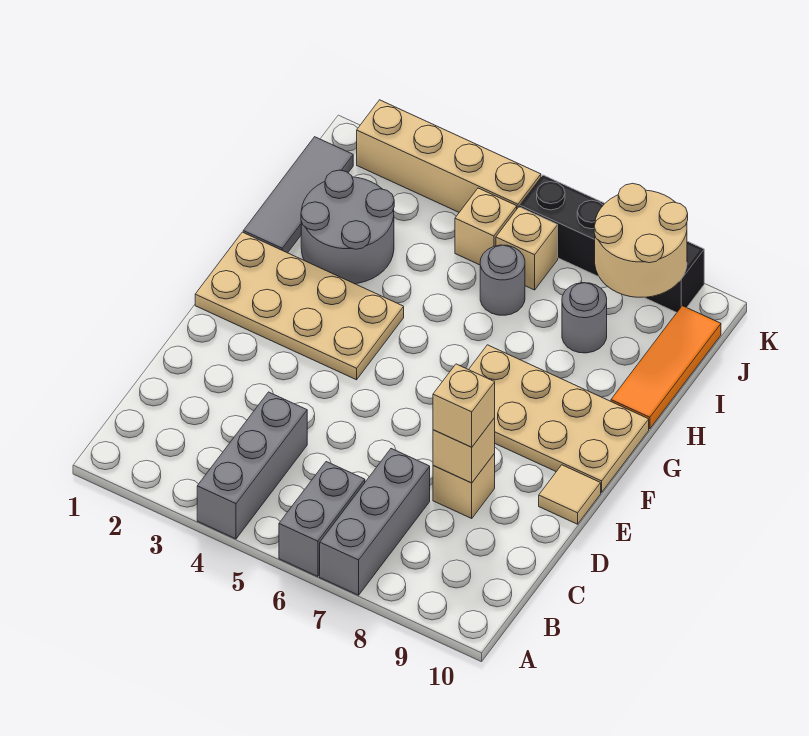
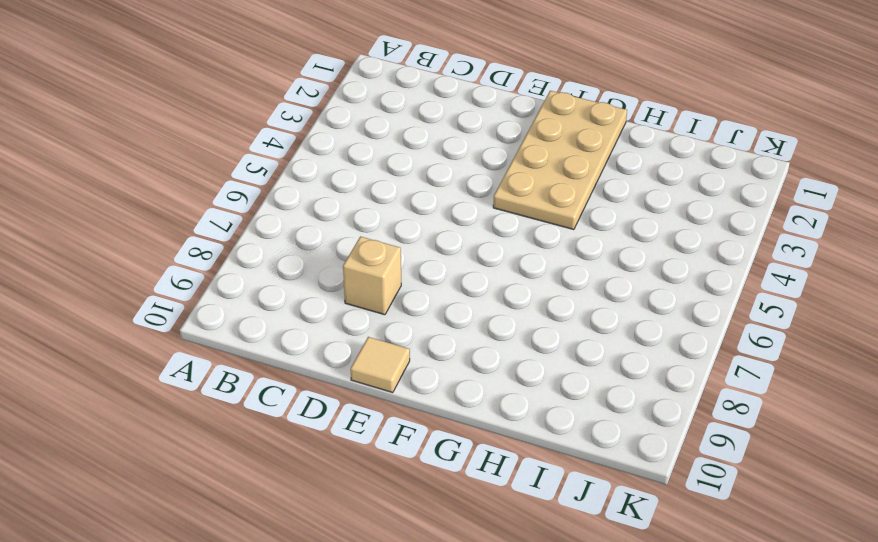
none -> grey 1x3 brick [197,392,307,539]
none -> grey 1x2 brick [279,462,365,576]
none -> grey 1x3 brick [320,449,430,595]

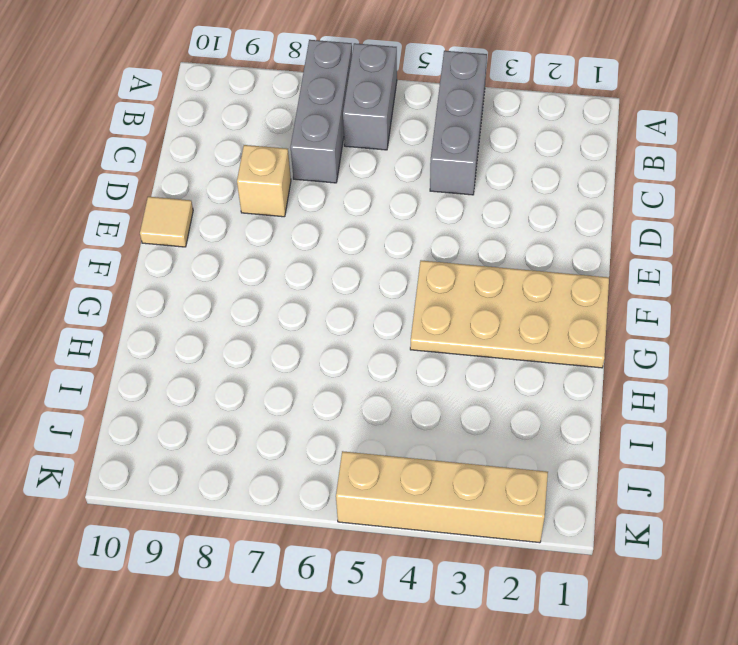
none -> tan 2x4 plate [469,345,649,492]
none -> grey 1x3 tile [243,137,353,253]
none -> grey 2x2 round brick [301,170,394,284]

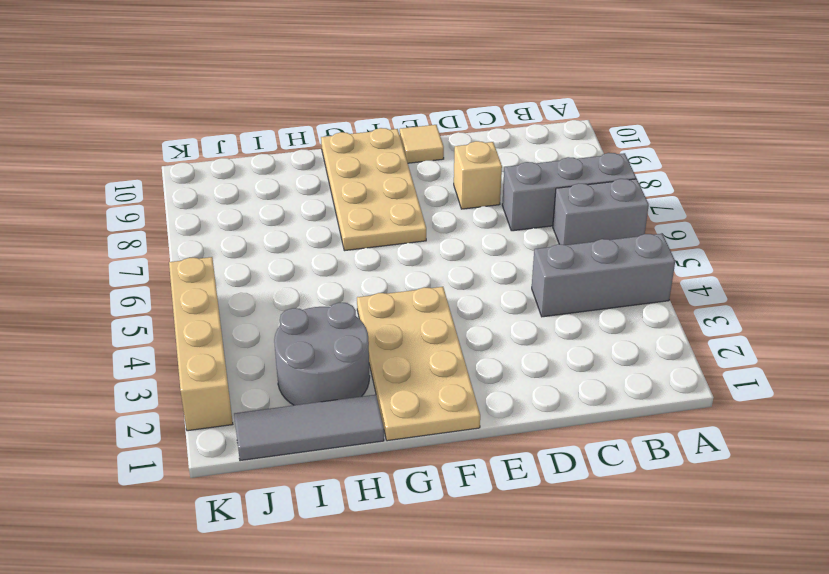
none -> orange 1x3 tile [611,306,721,429]
none -> grey 1x1 round brick [480,245,525,315]
none -> grey 1x1 round brick [562,283,607,353]

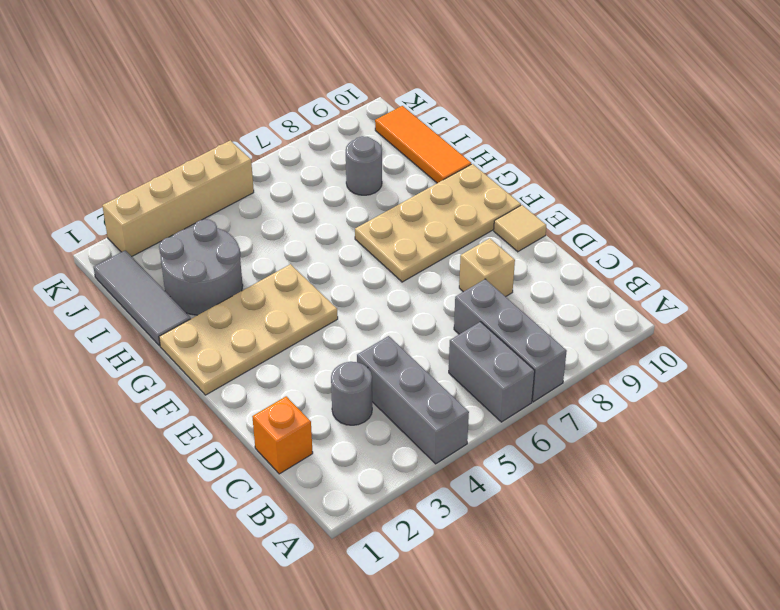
orange 1x1 brick [252,396,313,474] -> none
grey 1x1 round brick [331,362,372,425] -> grey 1x1 round brick moved to [480,245,525,315]
none -> tan 1x1 brick [455,188,517,265]
none -> tan 1x1 brick [496,207,558,290]
none -> black 1x4 brick [520,175,704,312]

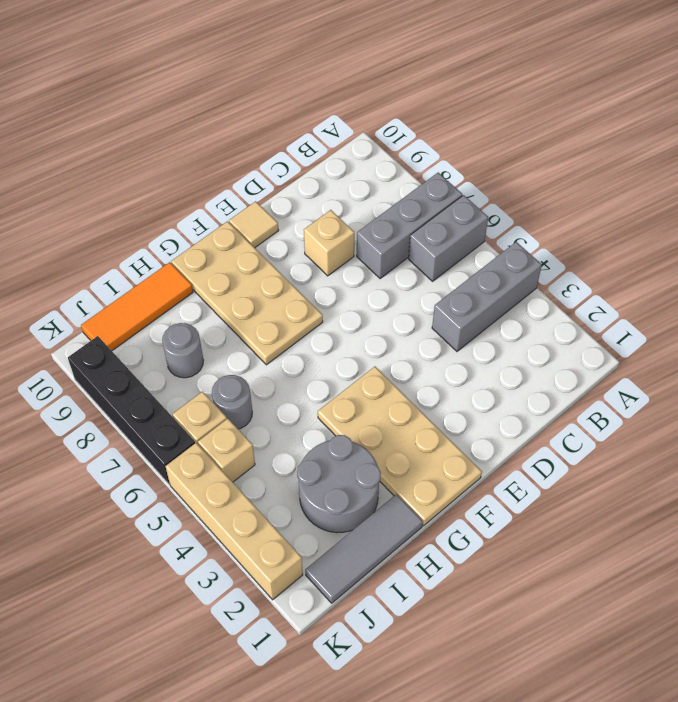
none -> tan 1x1 brick [433,418,495,483]
none -> tan 2x2 round brick [594,183,688,297]
none -> tan 1x1 brick [433,364,495,447]

